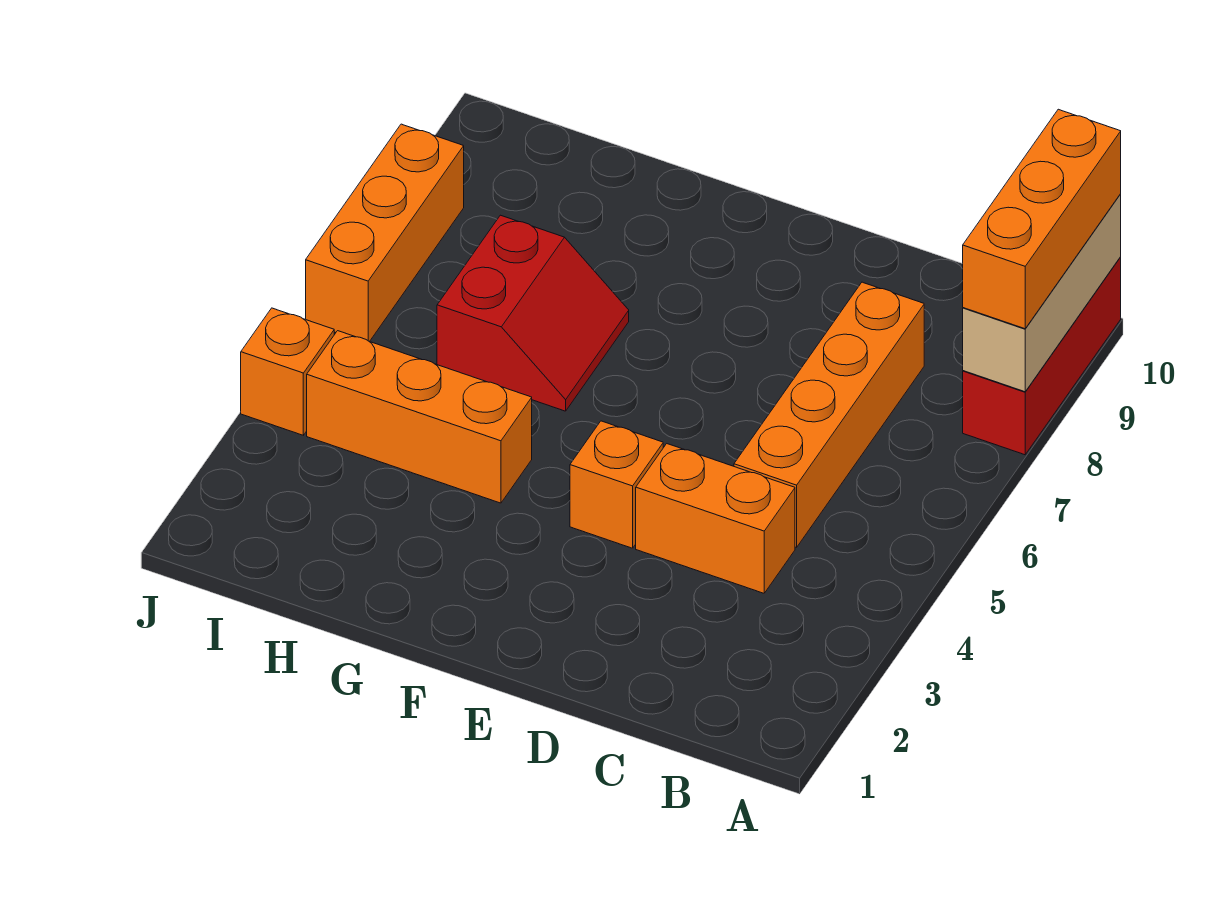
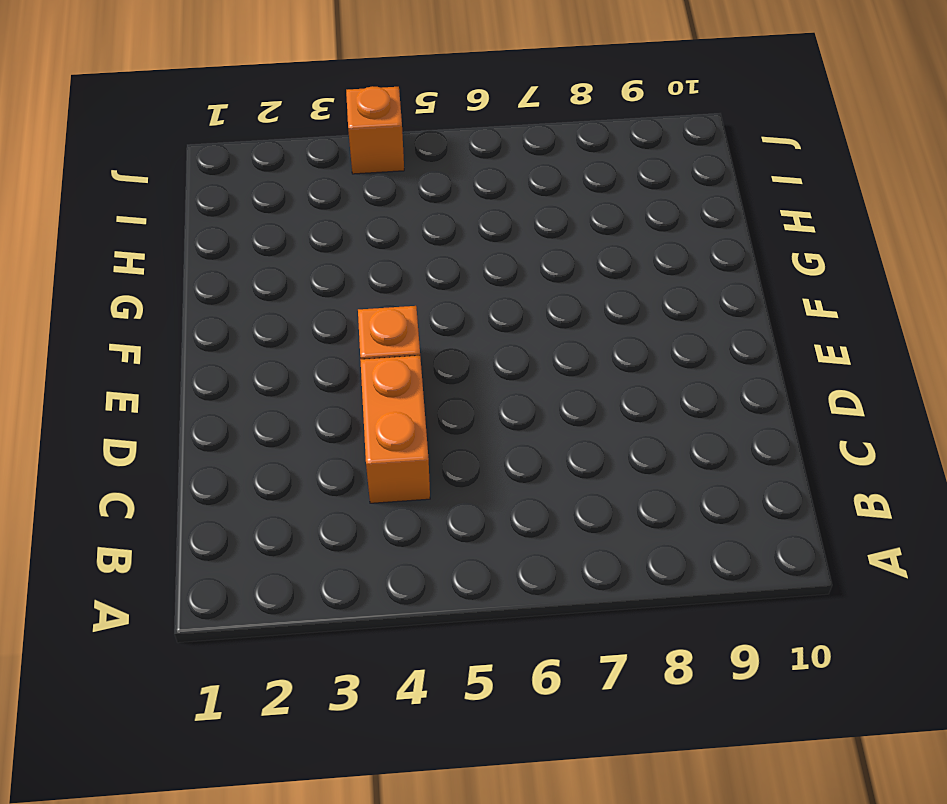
none -> red 1x3 brick [963,257,1121,455]
none -> orange 1x4 brick [734,282,924,547]

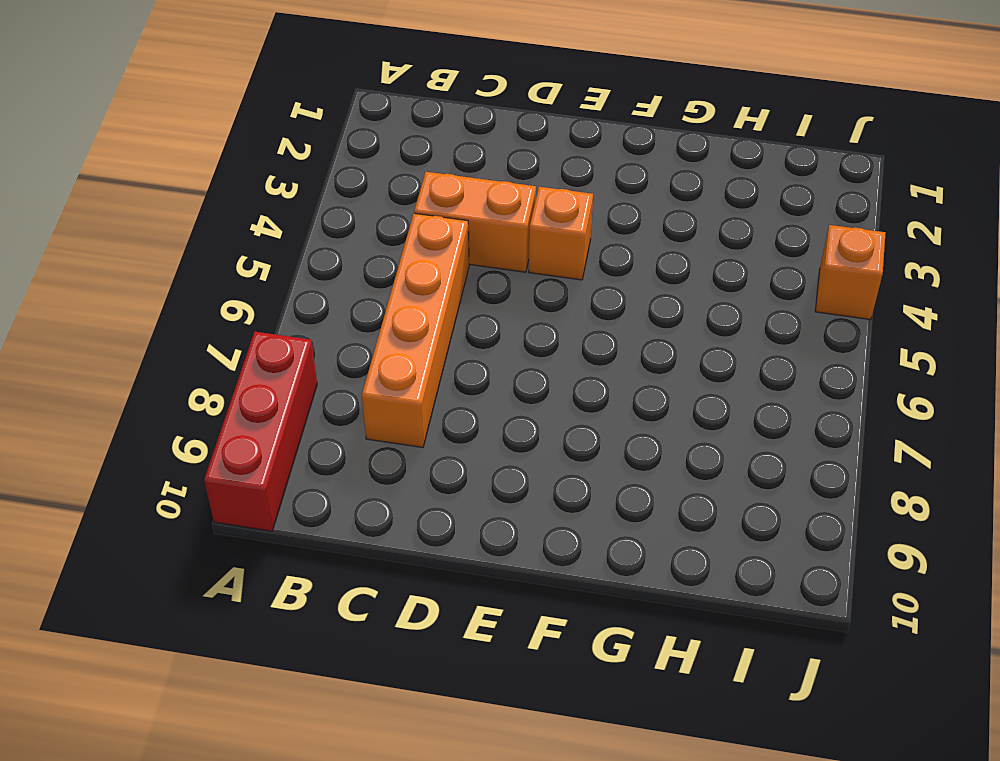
none -> orange 1x3 brick [307,331,532,503]
none -> red 2x2 slope [437,215,629,411]

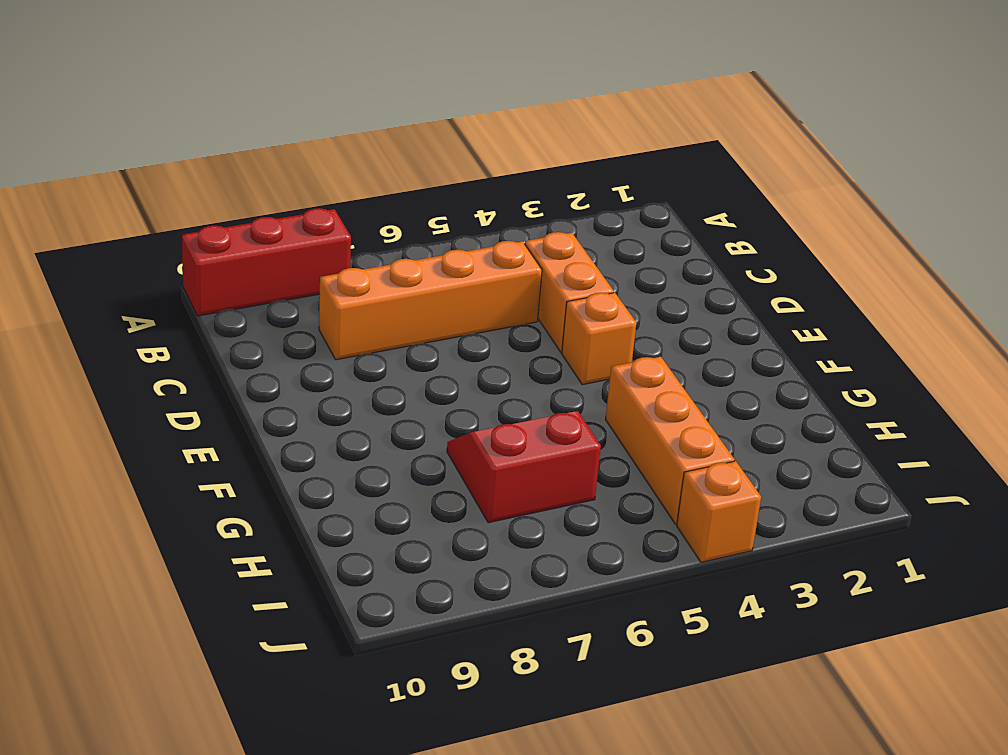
none -> orange 1x3 brick [306,124,464,342]
none -> tan 1x3 brick [963,194,1121,392]

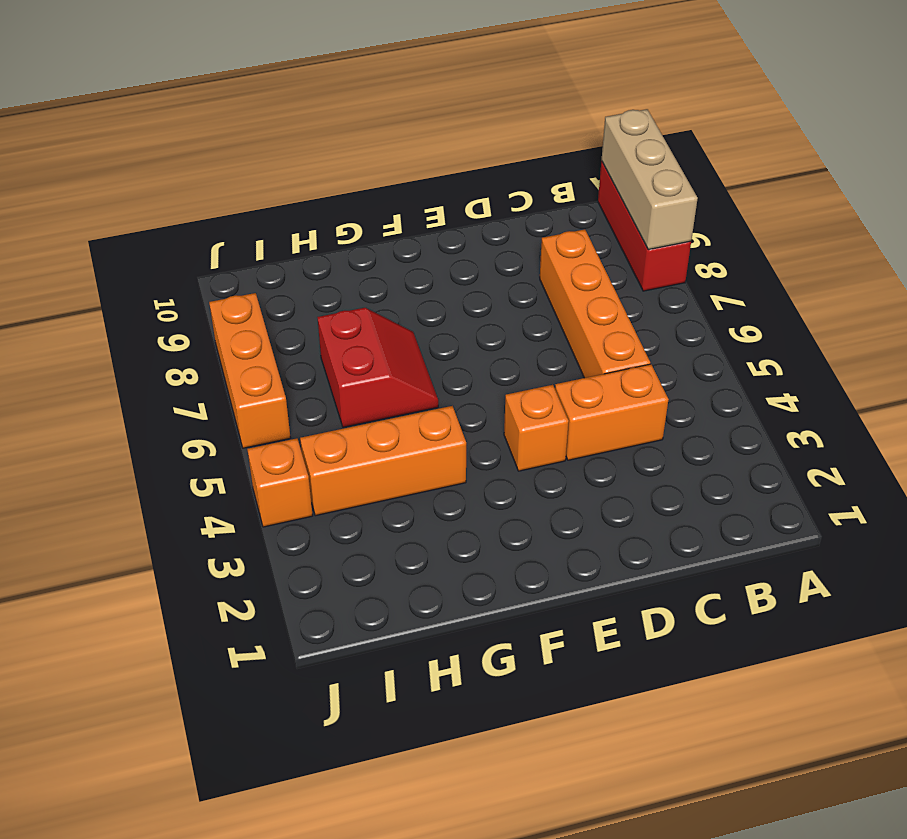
none -> orange 1x3 brick [963,109,1121,329]

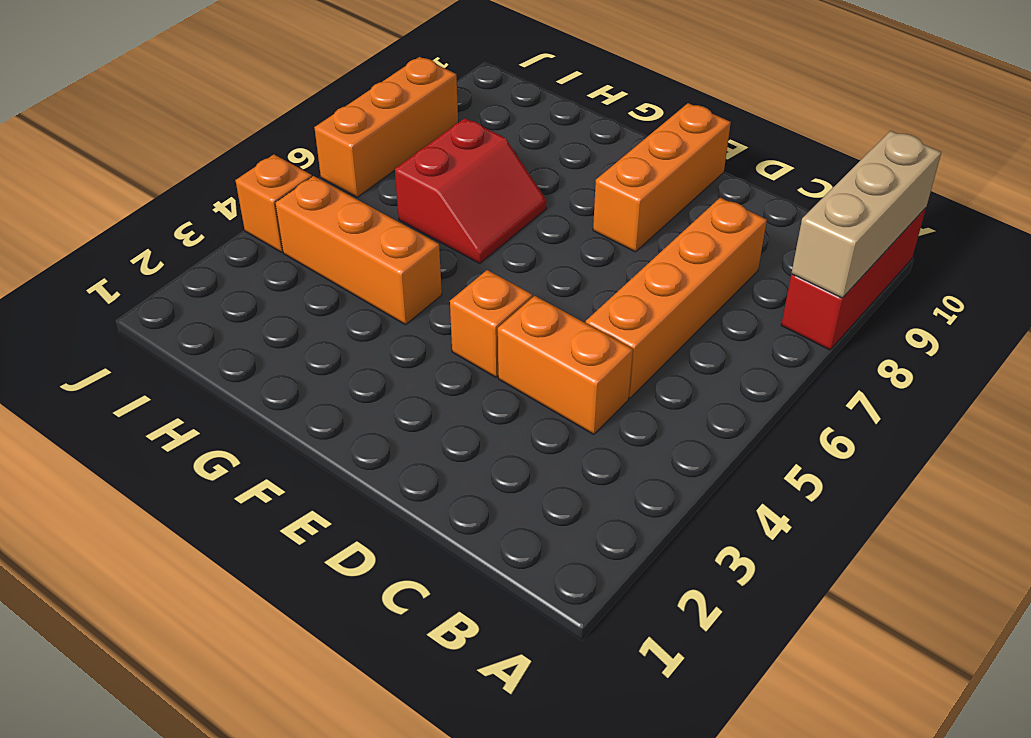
orange 1x3 brick [593,103,731,252] -> orange 1x3 brick moved to [963,109,1121,329]

